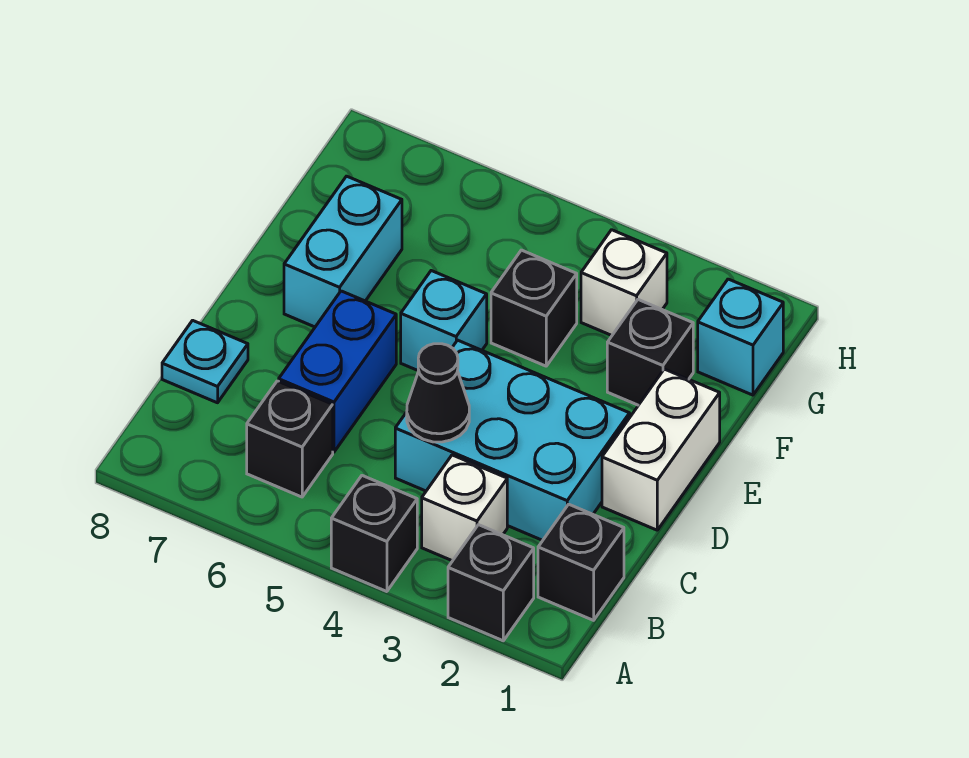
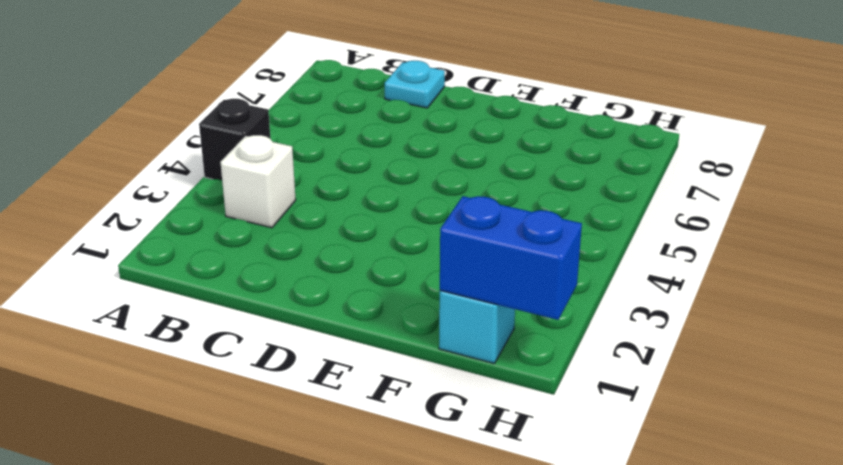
blue 1x2 brick [440,196,582,320] -> blue 1x2 brick moved to [279,291,396,452]
none -> black 1x1 brick [448,525,534,641]
none -> black 1x1 brick [538,504,624,620]
none -> black 1x1 brick [247,381,333,497]

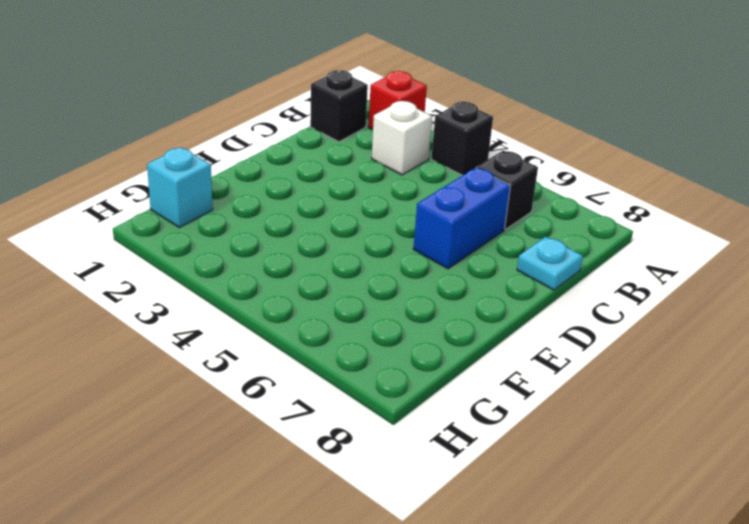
red 1x1 brick [369,71,427,130] -> black 1x1 brick [448,525,534,641]
none -> cyan 2x3 brick [395,340,630,540]
none -> white 1x2 brick [602,369,720,530]
none -> cyan 1x1 brick [401,271,487,371]

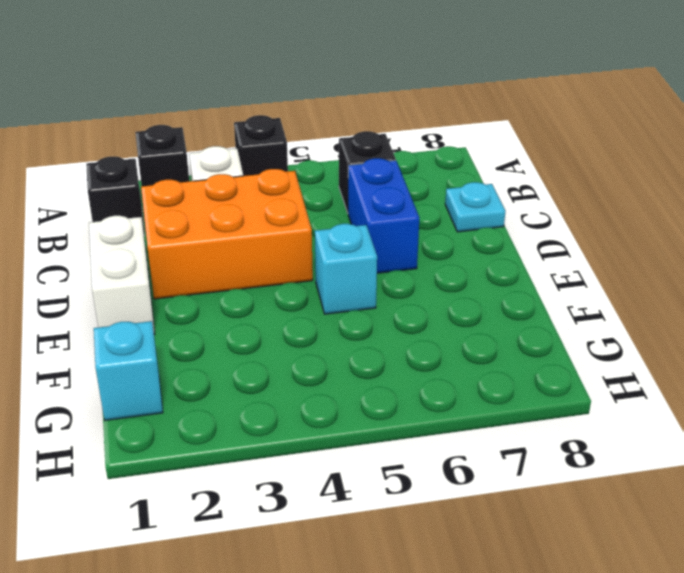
orange 2x3 brick [141,169,313,299] -> cyan 2x3 brick [395,340,630,540]
none -> cyan 1x2 brick [284,176,402,327]
none -> black 1x1 brick [607,300,693,405]
none -> black 1x1 brick [491,250,577,366]

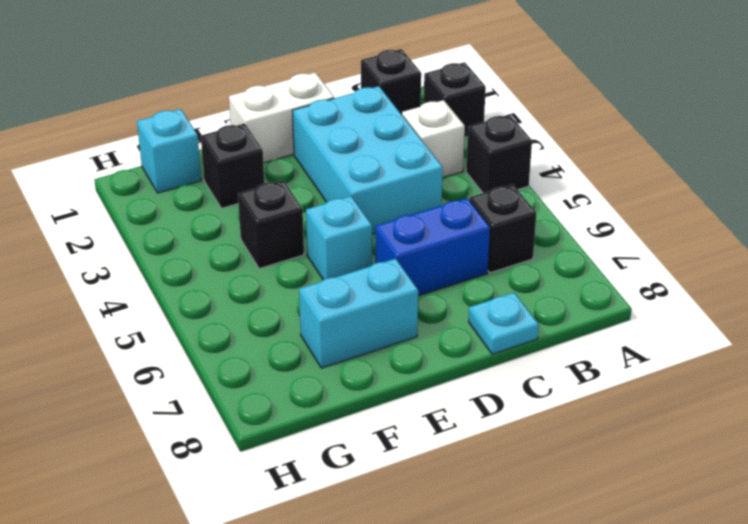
none -> white 1x1 brick [581,230,667,335]
none -> black 1x1 cone [407,344,469,442]

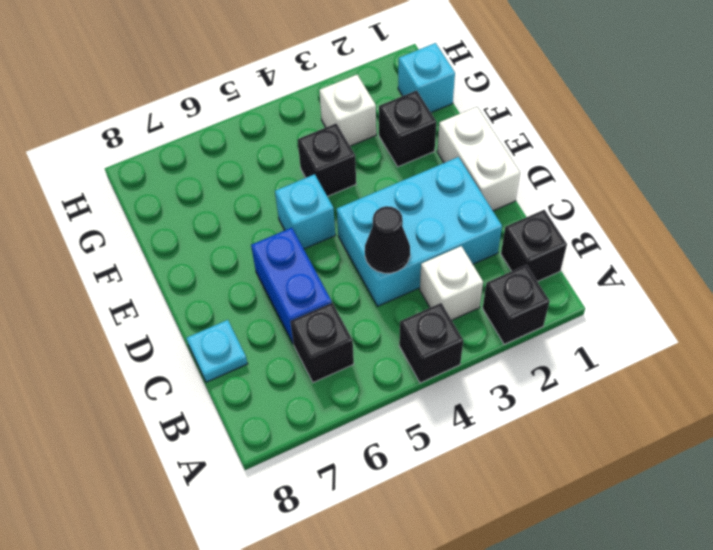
none -> cyan 1x2 brick [284,176,402,327]

